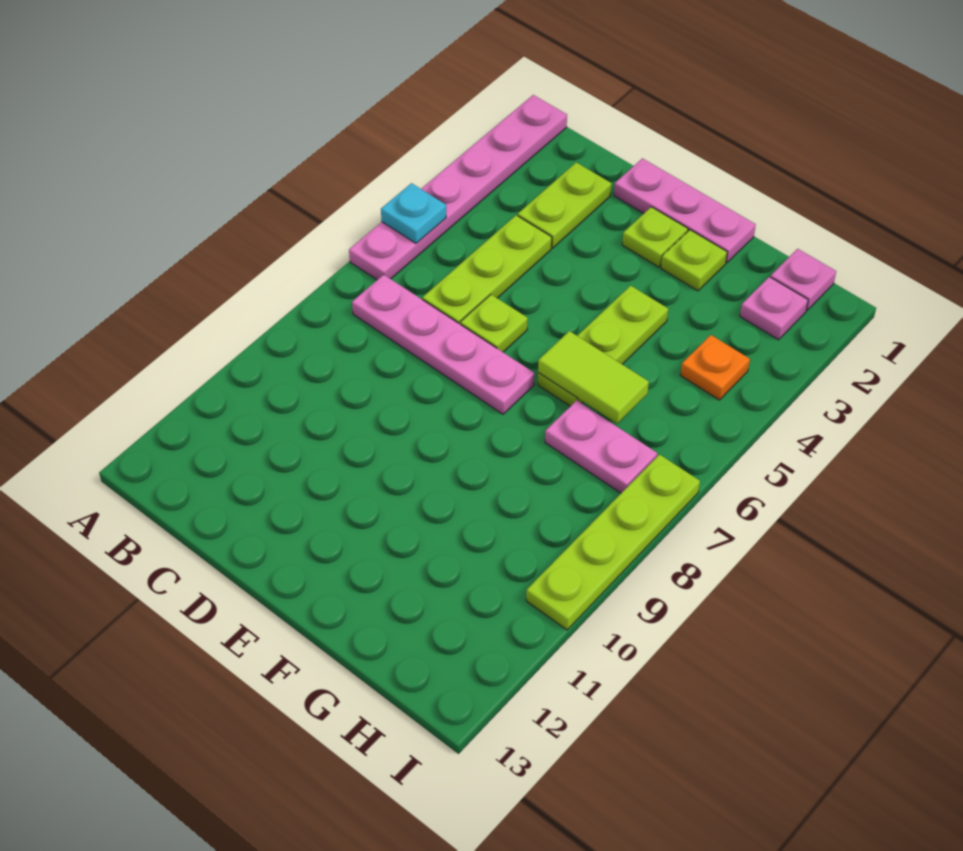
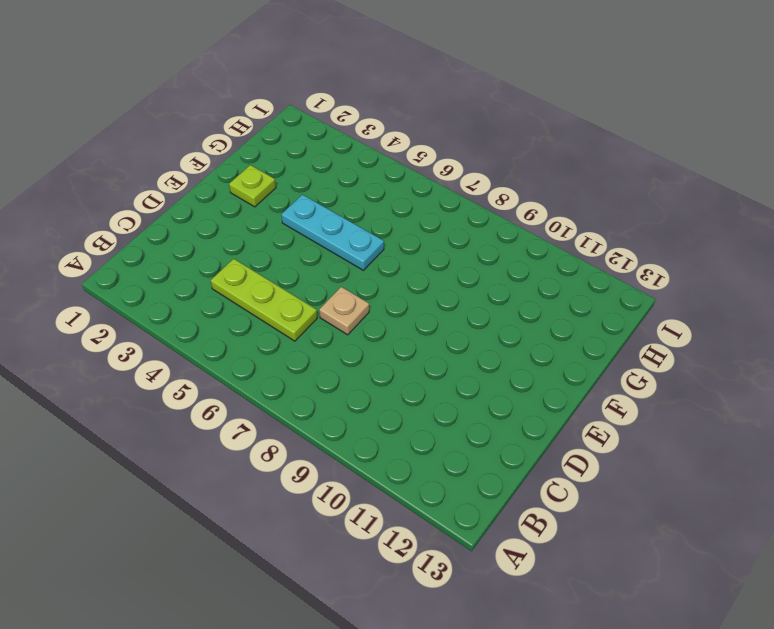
tan 1x1 plate [319,287,369,335] -> pink 1x4 plate [352,275,535,414]
cyan 1x3 plate [281,195,384,270] -> lime 1x3 plate [538,286,668,406]
none -> pink 1x6 plate [349,95,567,280]
none -> lime 1x2 plate [518,162,612,248]
none -> pink 1x3 plate [614,158,756,263]

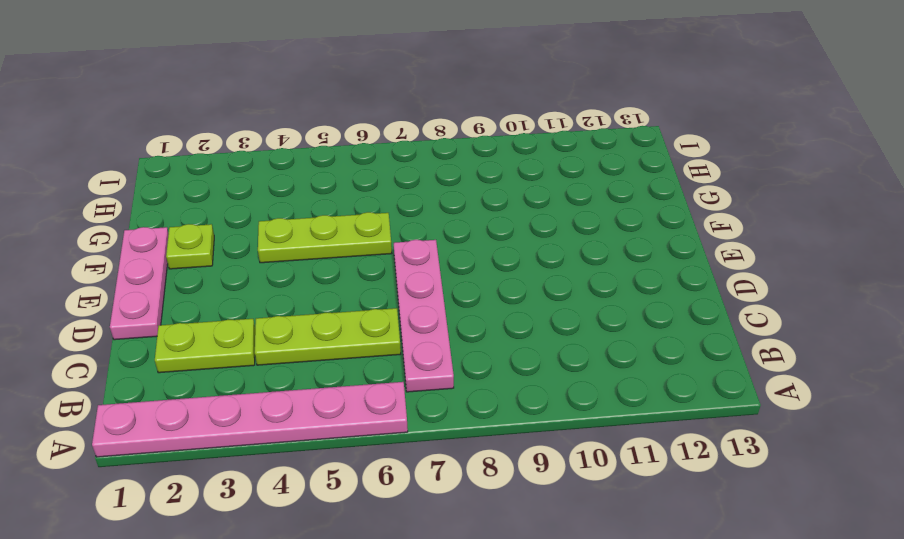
none -> lime 1x1 plate [460,295,528,352]
none -> lime 1x1 plate [622,207,688,267]
none -> pink 1x2 plate [545,400,657,493]

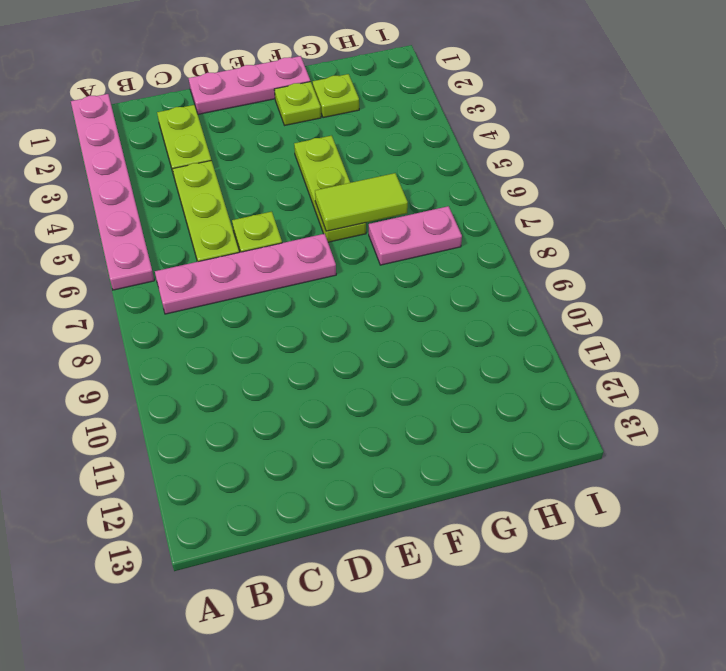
lime 1x1 plate [313,74,359,118] -> lime 1x1 plate moved to [622,207,688,267]
none -> pink 1x1 plate [771,249,836,311]
none -> pink 1x1 plate [740,277,808,340]
none -> orange 1x1 plate [680,335,750,400]

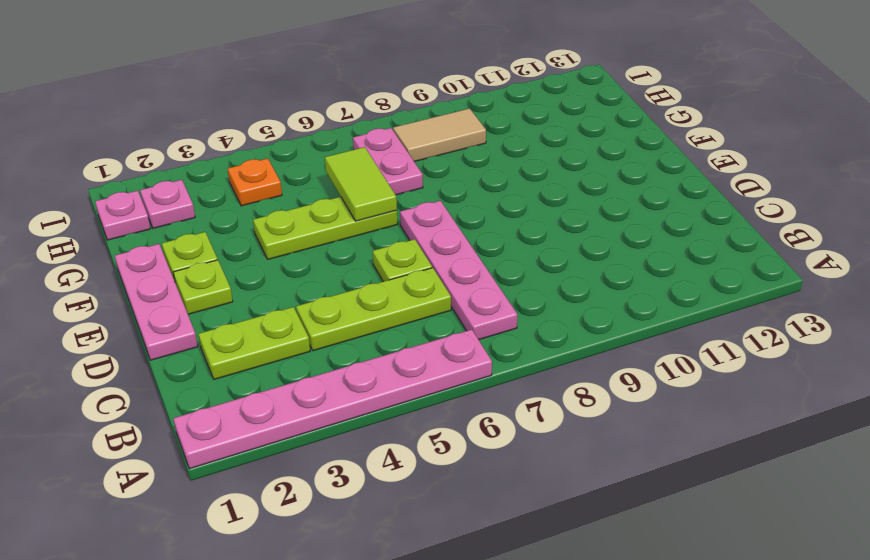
tan 1x2 tile [393,109,486,162] -> none
none -> lime 1x4 plate [526,455,700,630]
none -> cyan 1x1 plate [381,183,446,243]

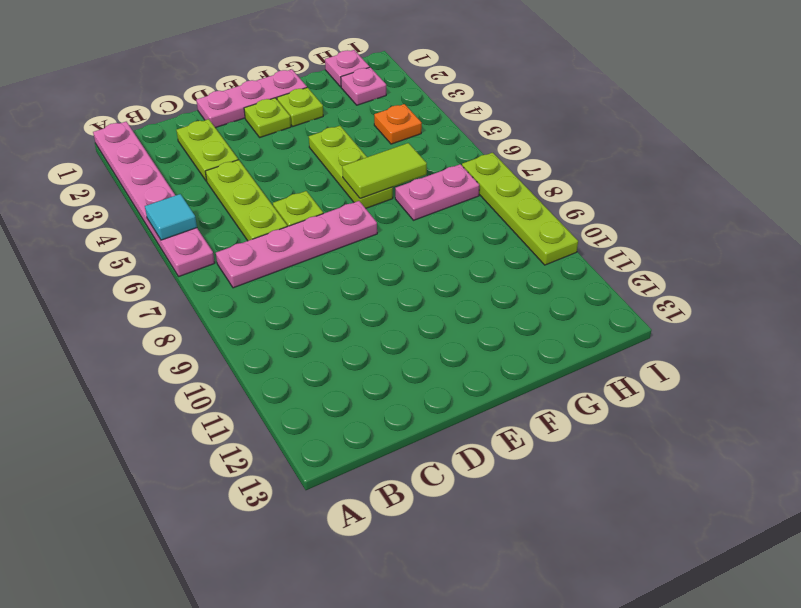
cyan 1x1 tile [145,194,197,240] -> cyan 1x1 plate [381,183,446,243]

